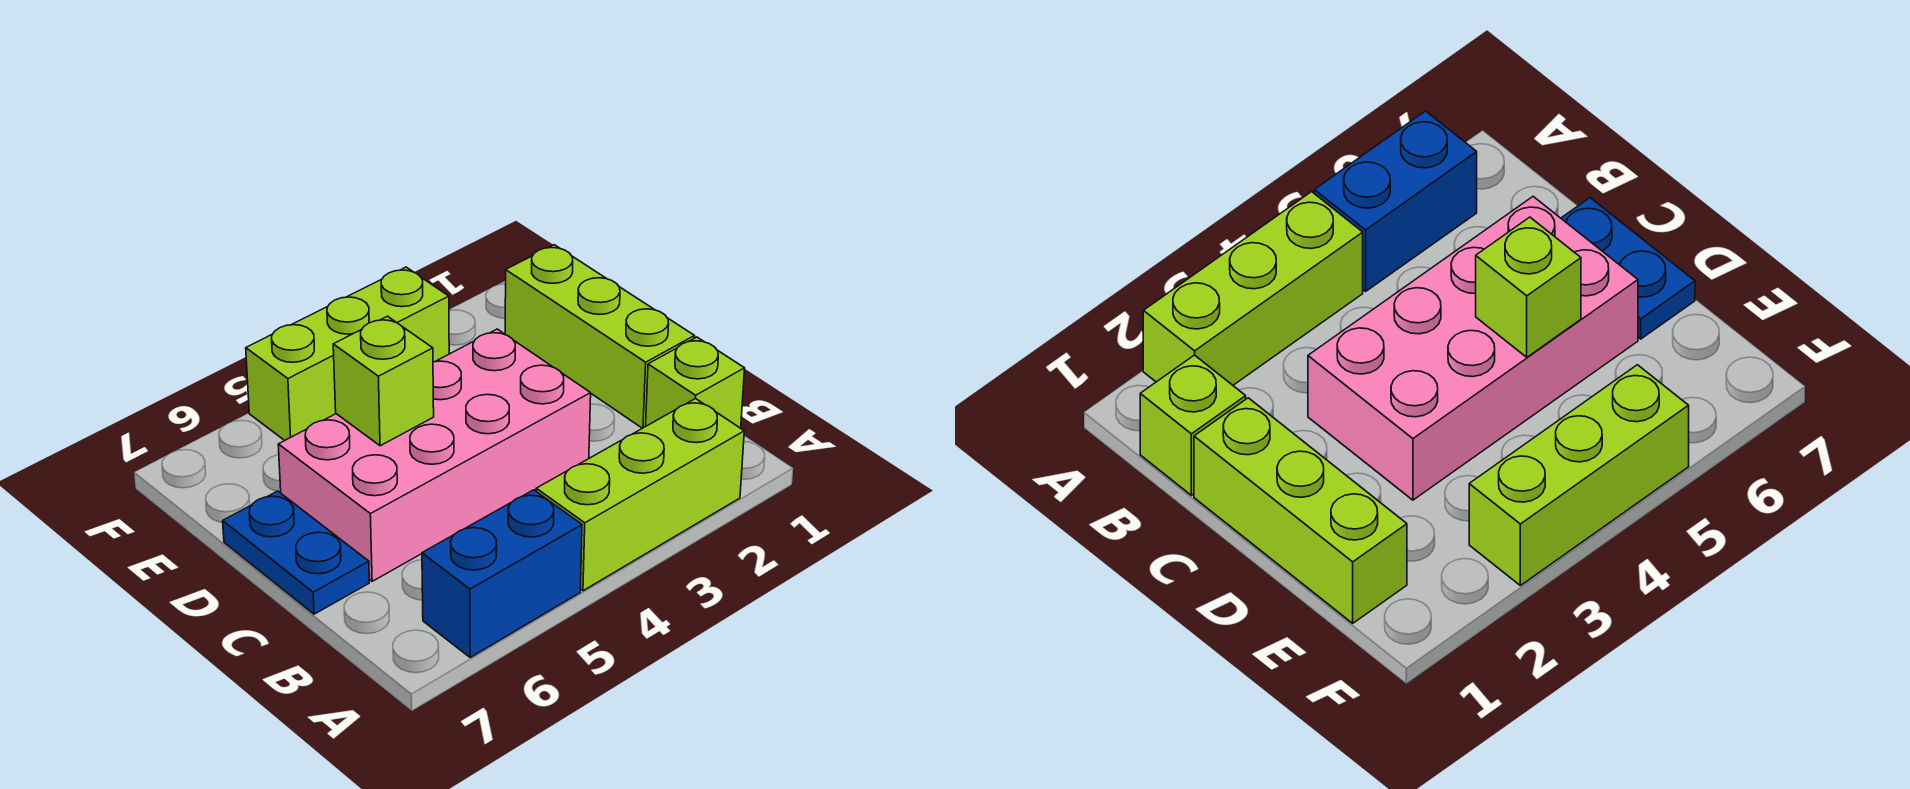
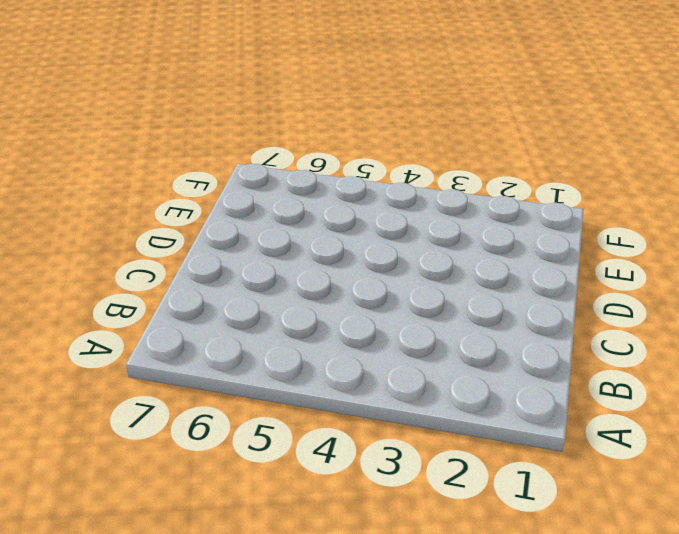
none -> lime 1x3 brick [536,398,744,591]
none -> blue 1x2 brick [422,490,582,657]

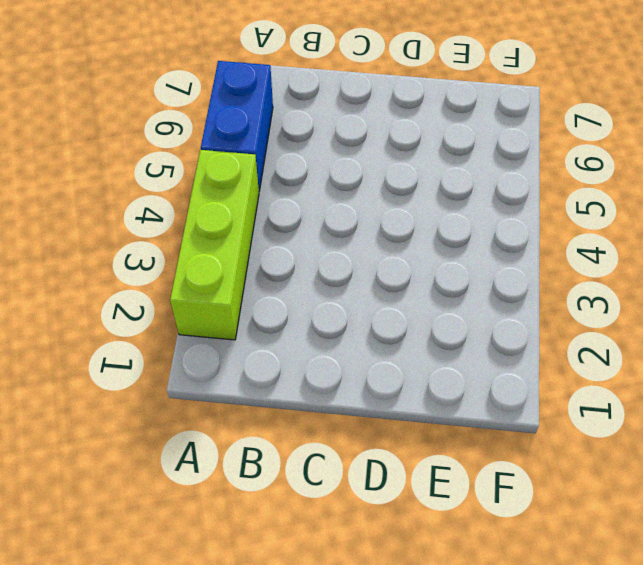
none -> lime 1x1 brick [646,337,745,428]
none -> lime 1x3 brick [505,245,695,428]

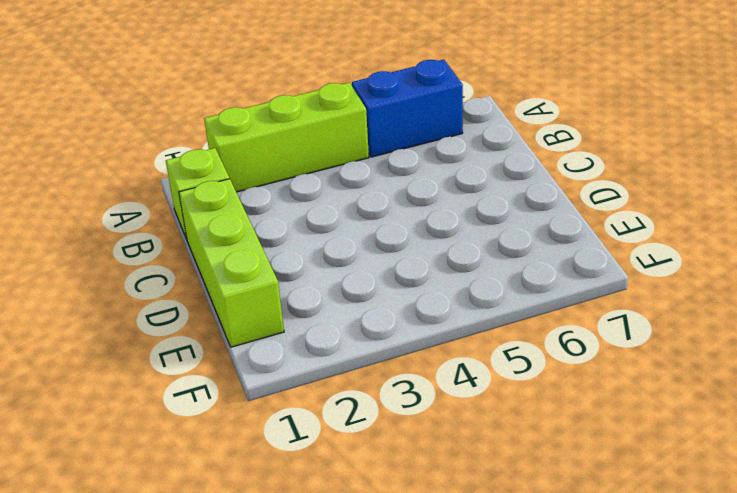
none -> pink 2x4 brick [278,329,591,581]
none -> blue 1x2 plate [223,491,369,614]

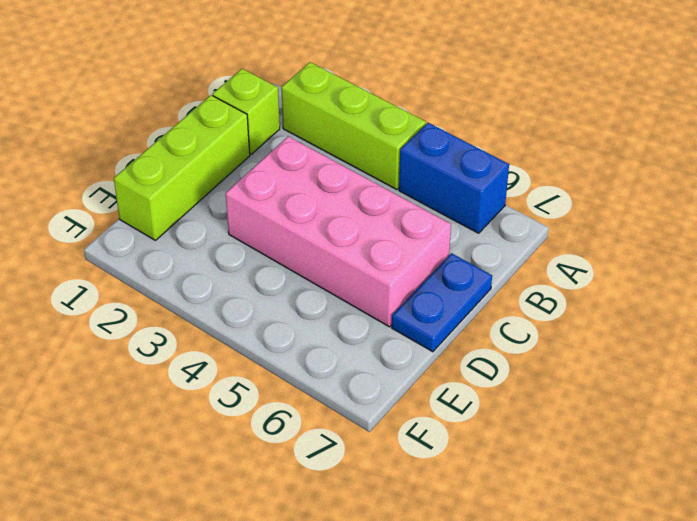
none -> lime 1x3 brick [246,267,449,441]
none -> lime 1x1 brick [333,316,434,446]

